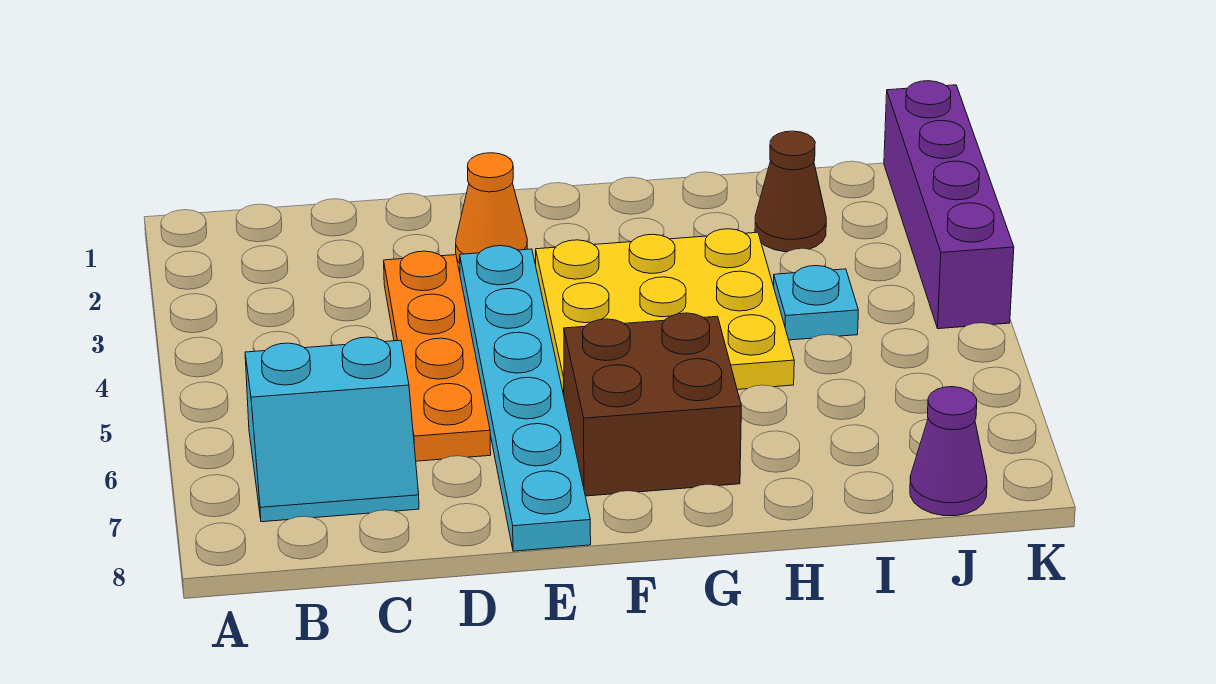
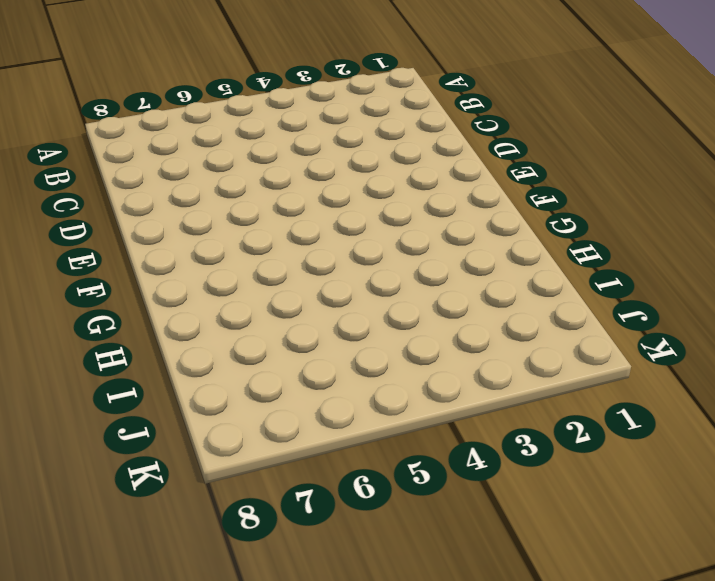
none -> cyan 2x2 slope [245,337,419,522]
none -> orange 1x4 plate [384,251,491,461]

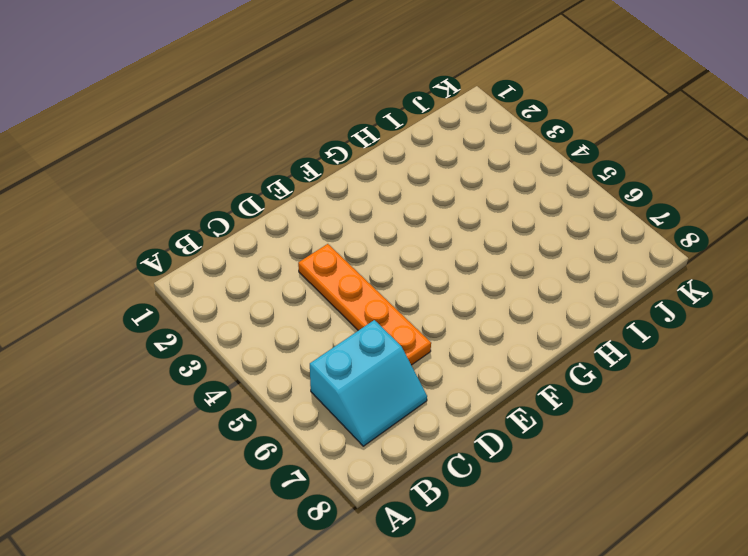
none -> orange 1x1 cone [456,153,527,263]
none -> cyan 1x6 plate [460,246,591,551]

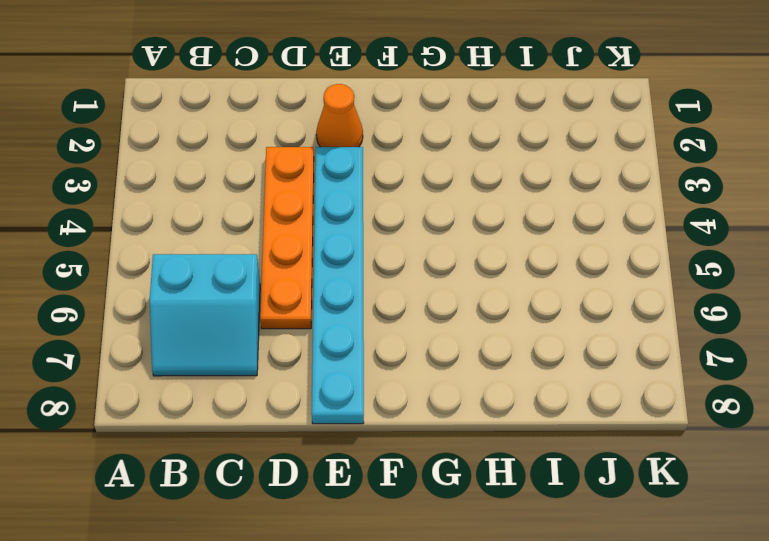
none -> yellow 3x3 plate [536,229,794,395]
none -> brown 2x2 brick [564,313,741,496]

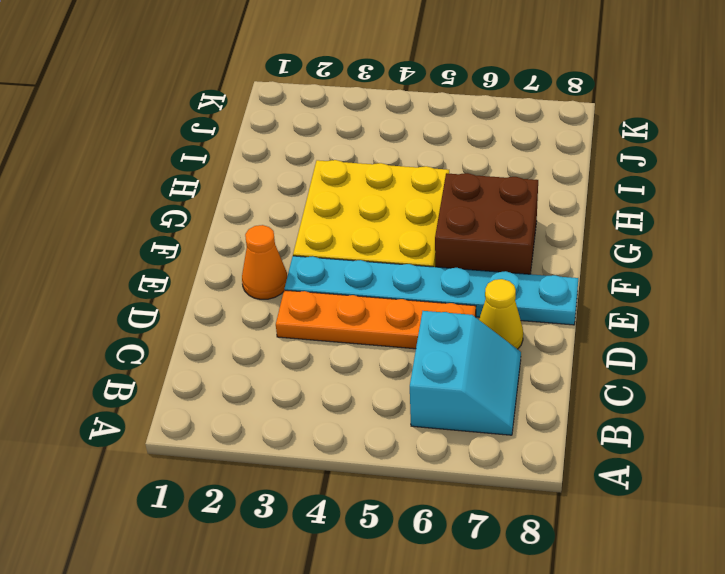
yellow 1x1 cone [479,279,523,349] -> none
none -> brown 1x1 cone [755,131,826,252]
none -> cyan 1x1 plate [774,266,858,340]

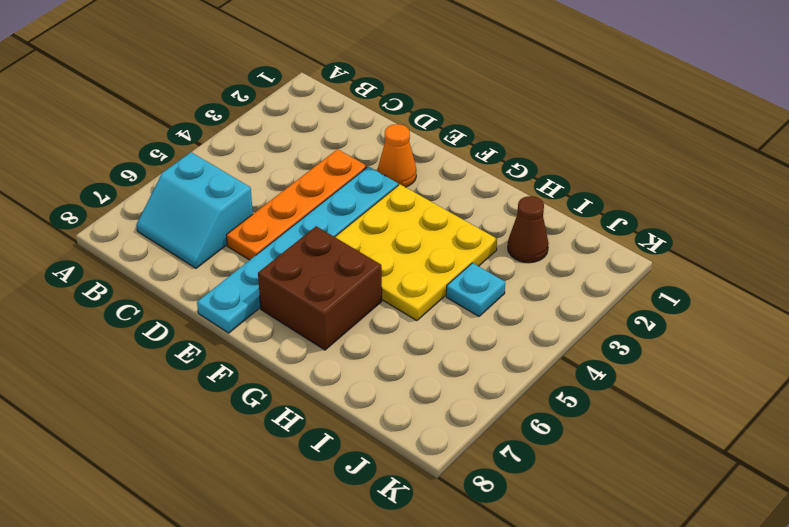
none -> purple 1x1 cone [910,387,987,516]
none -> purple 1x4 brick [884,81,1014,329]

